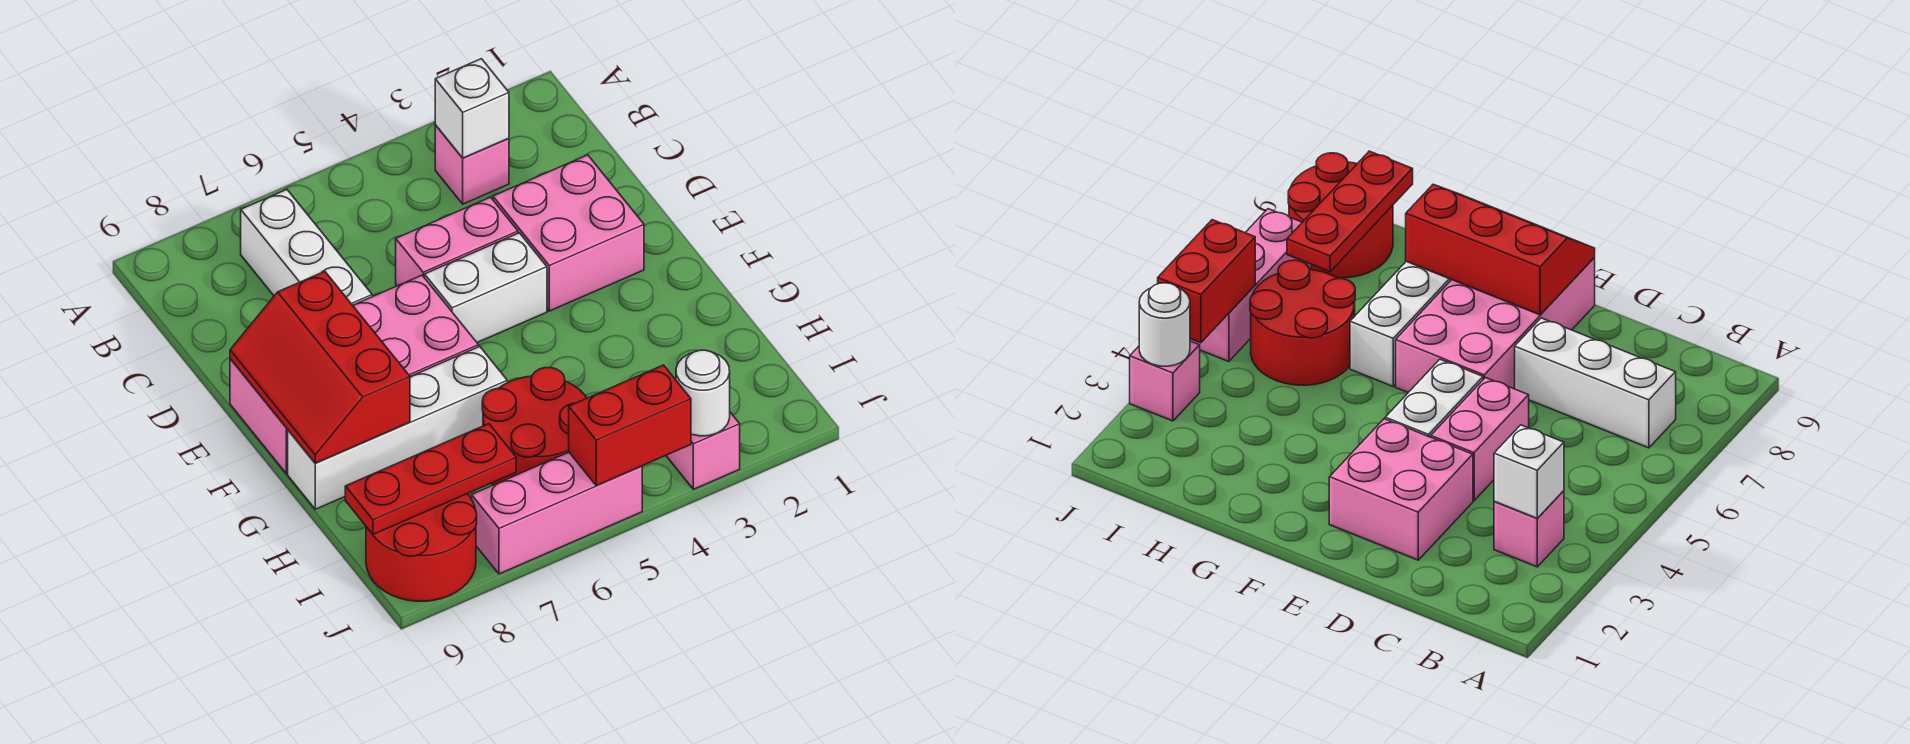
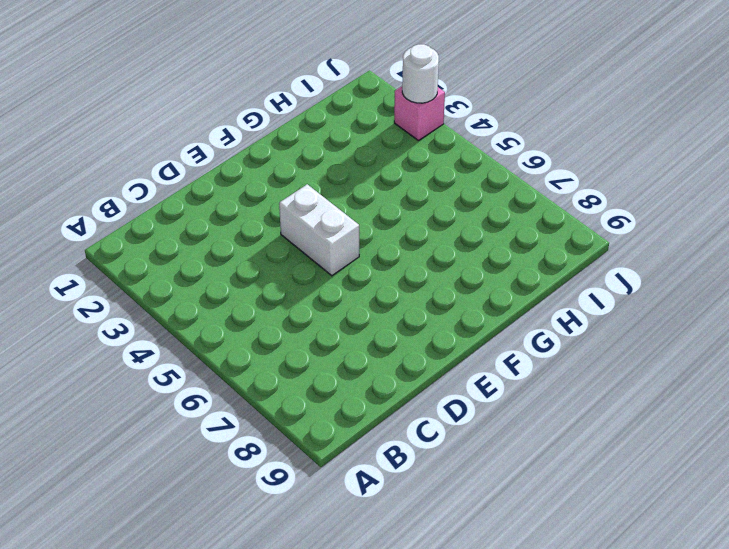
none -> pink 1x1 brick [435,125,509,204]
none -> white 1x3 brick [241,190,372,305]
none -> pink 2x2 brick [493,155,644,311]

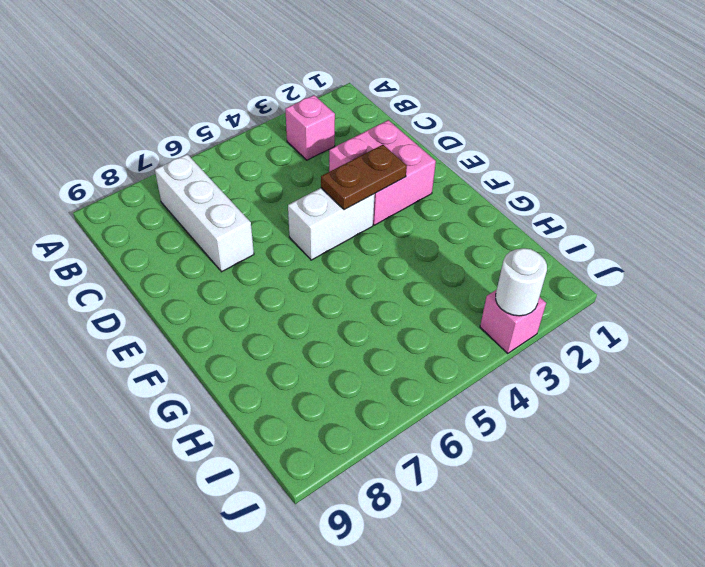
brown 1x2 plate [321,145,407,210] -> none
none -> pink 1x2 brick [396,197,518,286]
none -> pink 2x4 brick [230,275,479,474]
none -> white 1x4 brick [288,347,507,509]

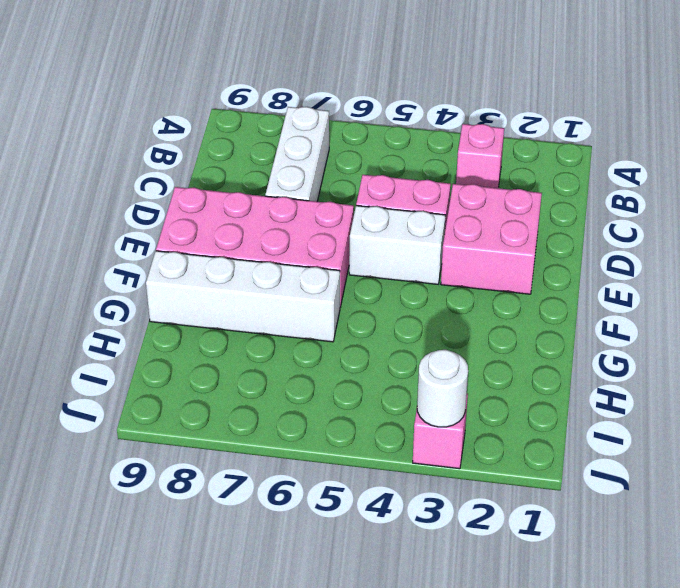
none -> red 2x2 round brick [482,367,587,485]
none -> red 2x2 round brick [366,494,477,601]
none -> pink 1x3 brick [472,452,642,574]

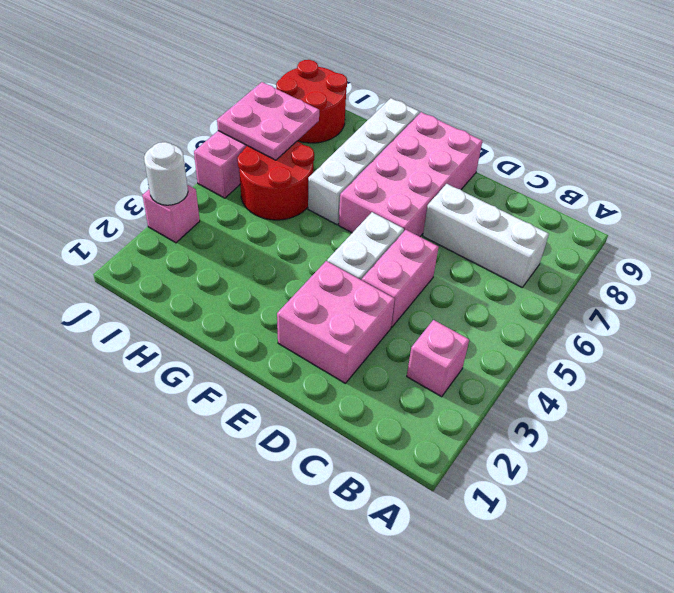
pink 2x2 plate [217,82,319,160] -> red 1x3 plate [345,424,516,534]
none -> white 1x1 brick [435,59,509,158]
none -> red 2x3 slope [230,271,410,463]
none -> red 1x2 brick [569,365,691,486]

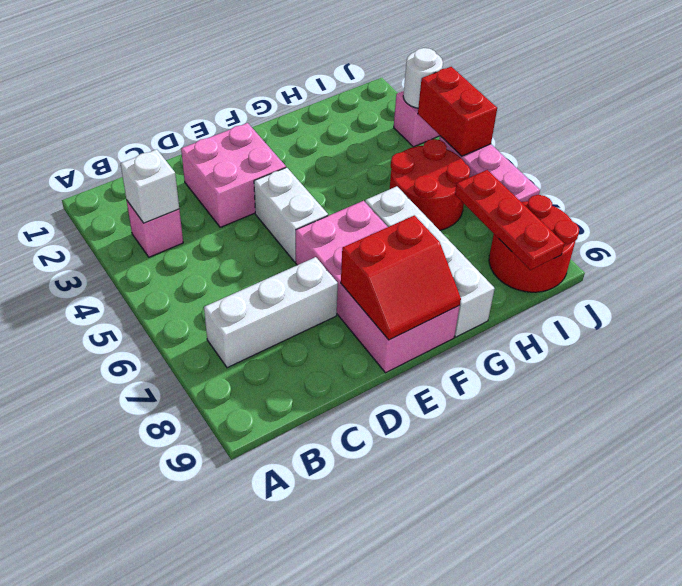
red 2x2 slope [341,215,461,340] -> red 2x3 slope [230,271,410,463]
none -> pink 1x2 brick [396,197,518,286]

